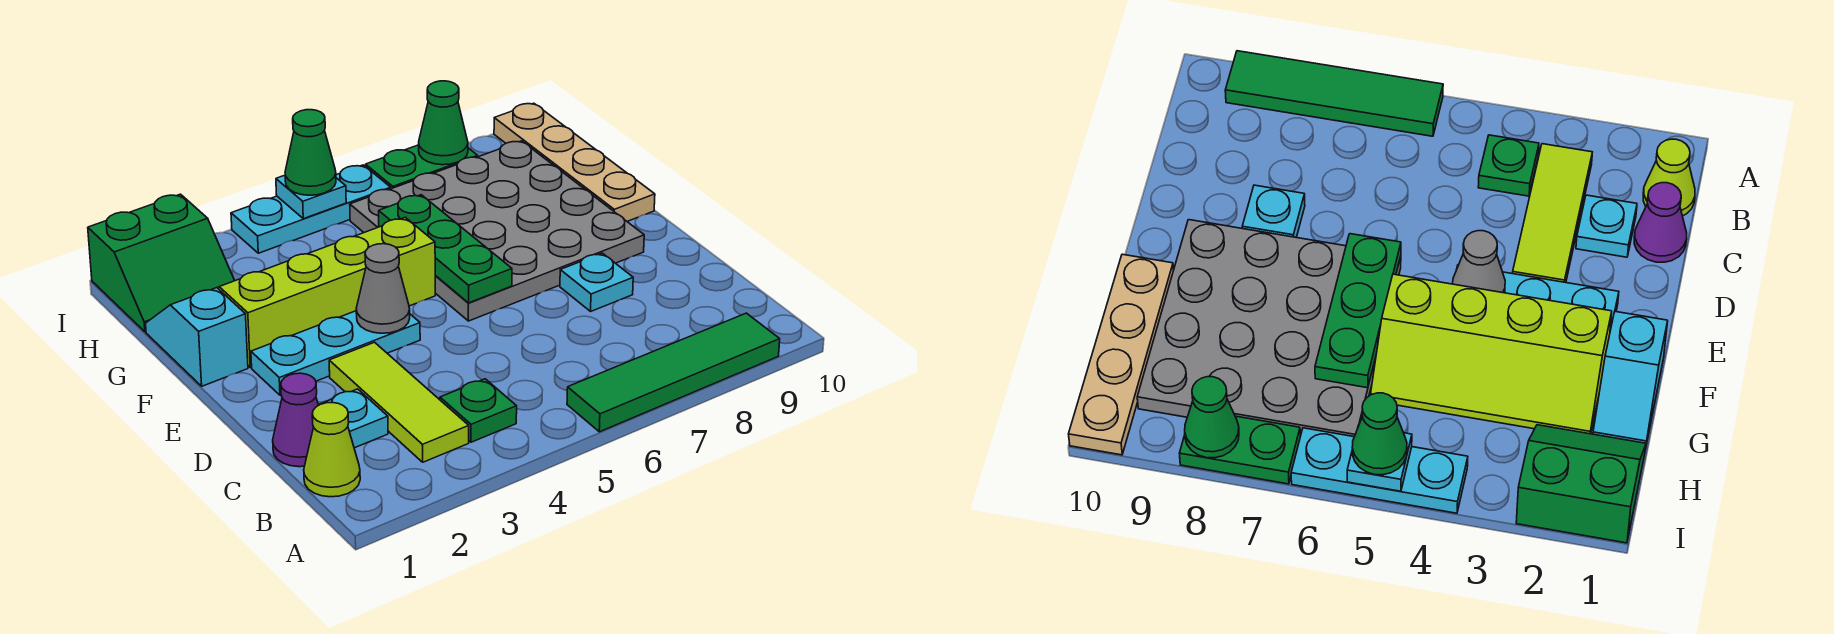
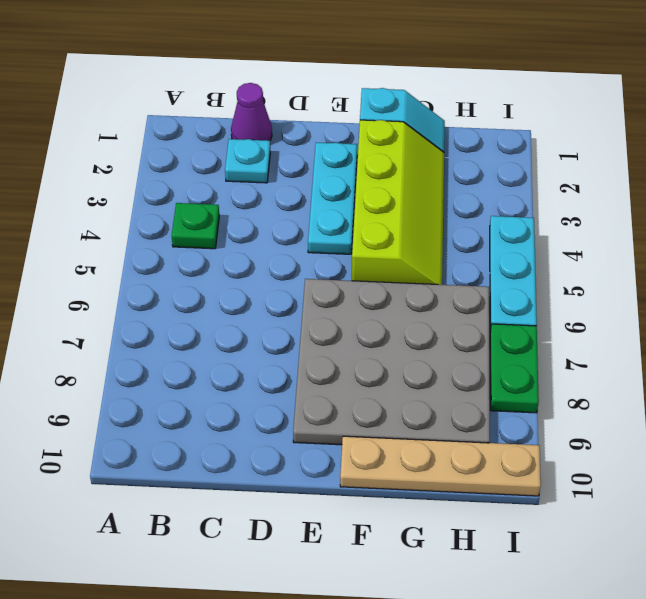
none -> green 1x4 tile [567,313,780,432]
none -> lime 1x1 cone [304,403,360,497]
none -> lime 1x3 tile [329,342,469,462]

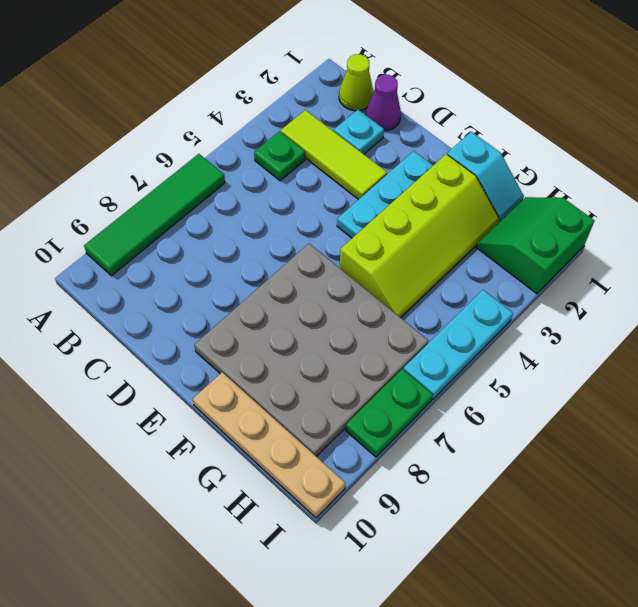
none -> cyan 1x1 plate [560,253,633,311]
none -> grey 1x1 cone [356,244,410,333]
none -> green 1x3 plate [379,195,512,303]

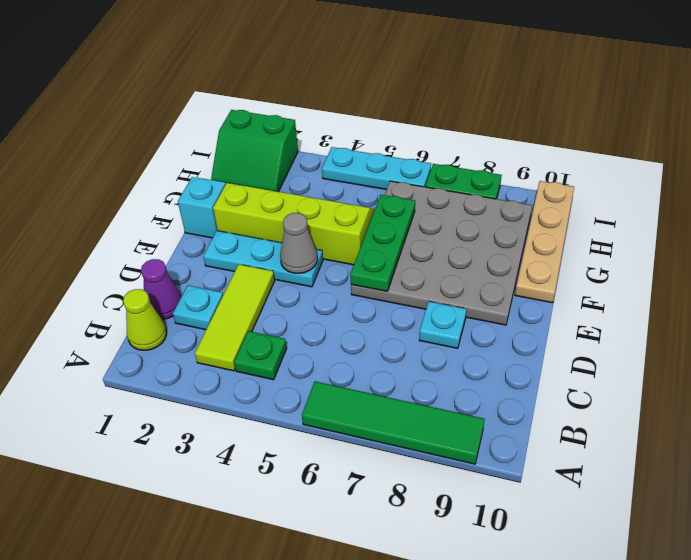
none -> cyan 1x1 plate [276,175,346,219]
none -> green 1x1 cone [419,81,468,165]
none -> green 1x1 cone [285,110,336,195]

